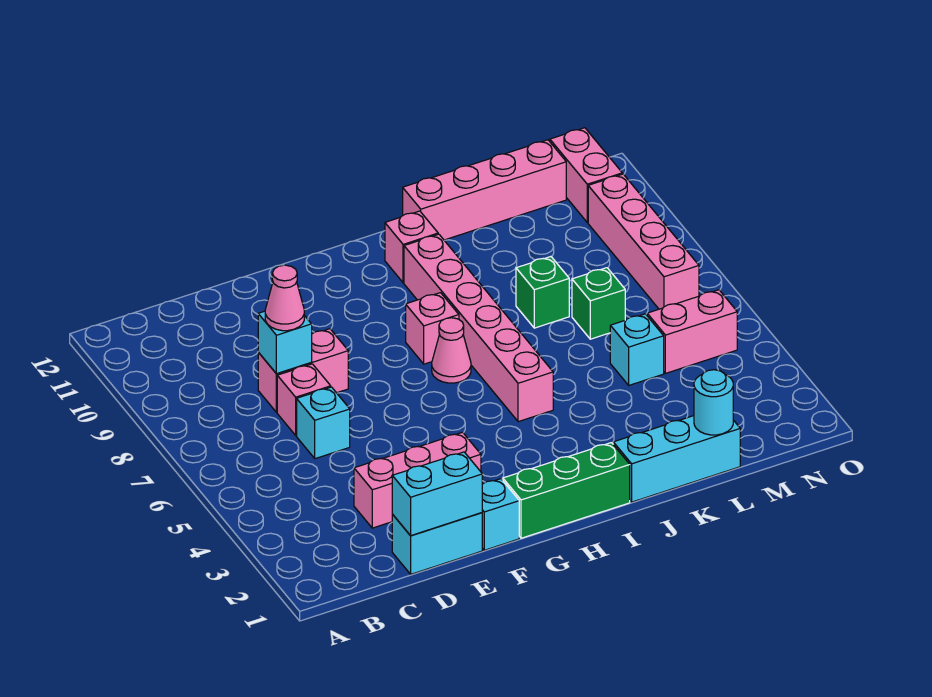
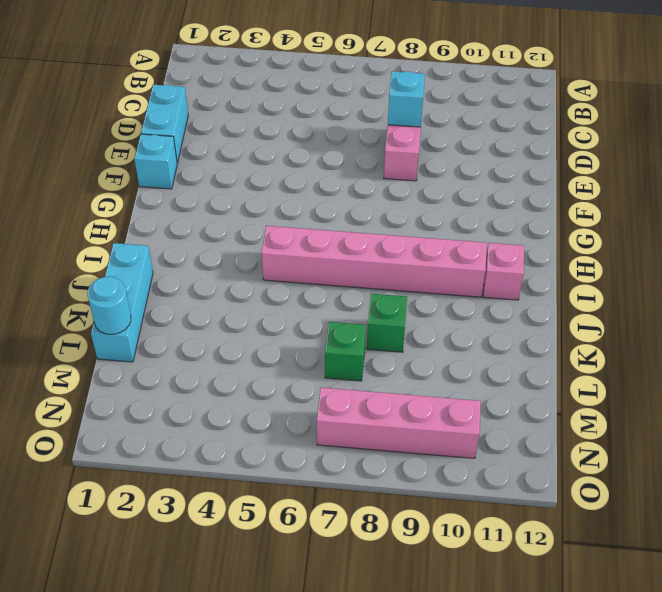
none -> pink 1x3 brick [354,432,481,528]
none -> cyan 1x1 brick [297,387,350,459]
none -> pink 1x1 brick [277,364,331,435]

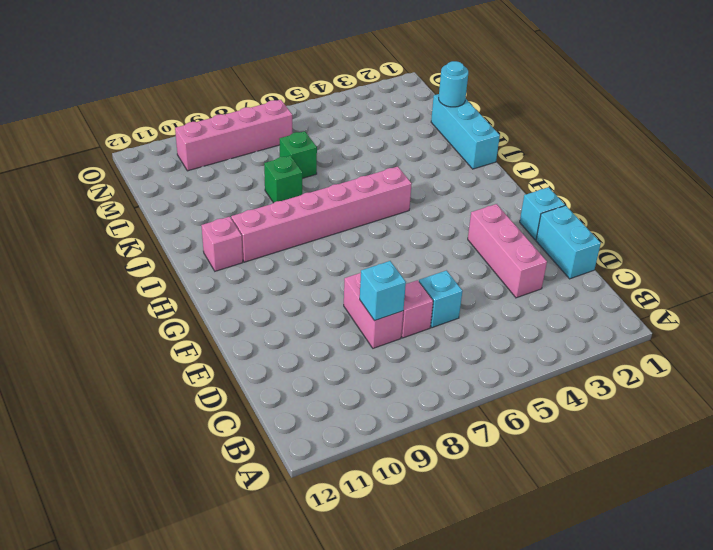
none -> green 1x3 brick [503,443,630,538]
none -> pink 1x1 cone [432,318,471,383]
none -> pink 1x1 brick [406,293,459,364]

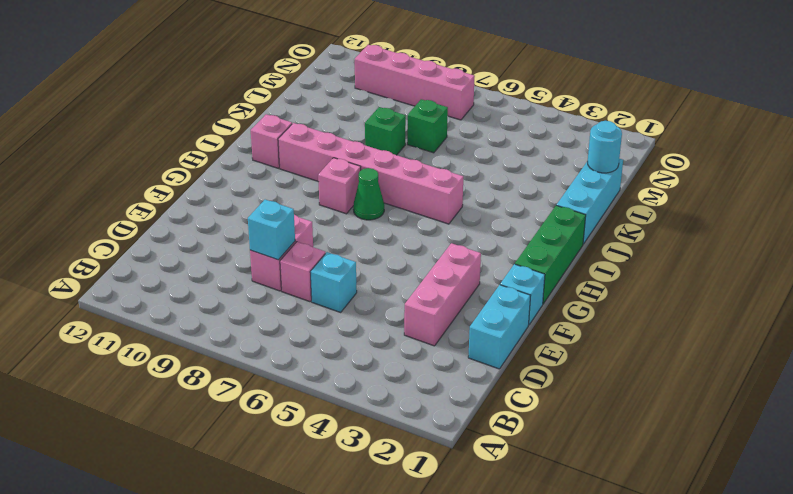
green 1x1 cone [353,168,384,220] -> pink 1x1 cone [432,318,471,383]
none -> pink 1x4 brick [403,140,566,240]
none -> cyan 1x1 brick [610,314,664,385]
none -> pink 1x2 brick [647,290,737,373]

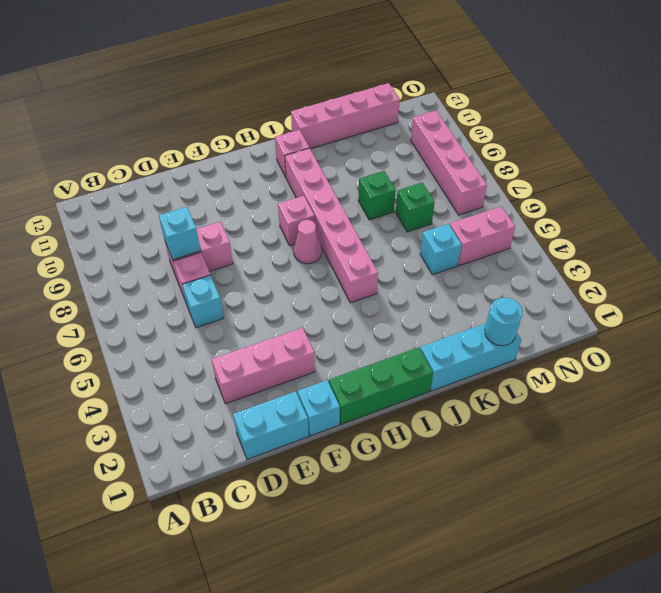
none -> pink 1x2 brick [550,128,622,223]
none -> cyan 1x2 brick [392,452,482,536]
none -> pink 1x1 cone [265,265,304,331]

